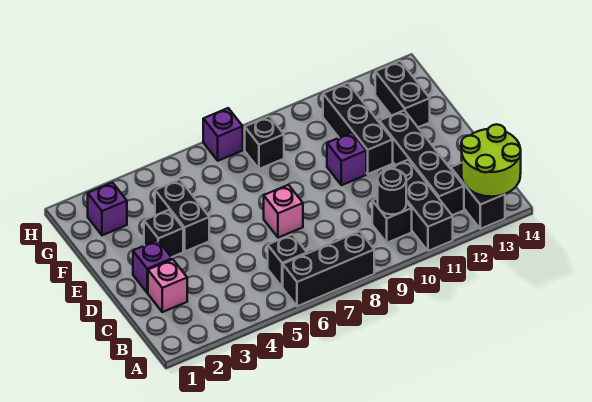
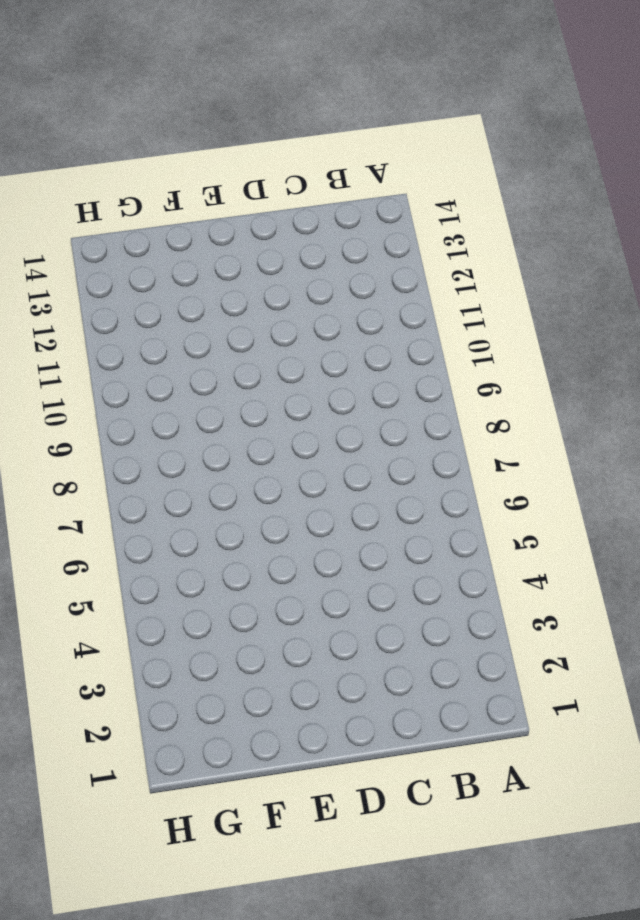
none -> black 1x3 brick [283,231,374,306]
none -> black 1x3 brick [383,160,453,251]
none -> black 1x2 brick [451,163,505,229]

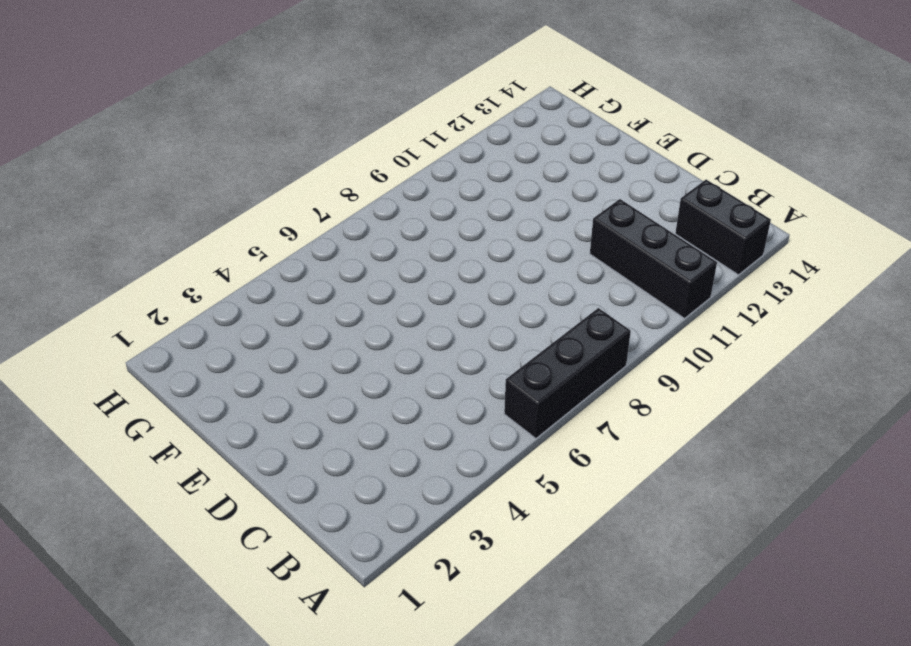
none -> black 1x1 brick [268,234,307,287]
none -> black 1x1 brick [372,198,412,243]
none -> black 1x4 brick [379,110,464,215]

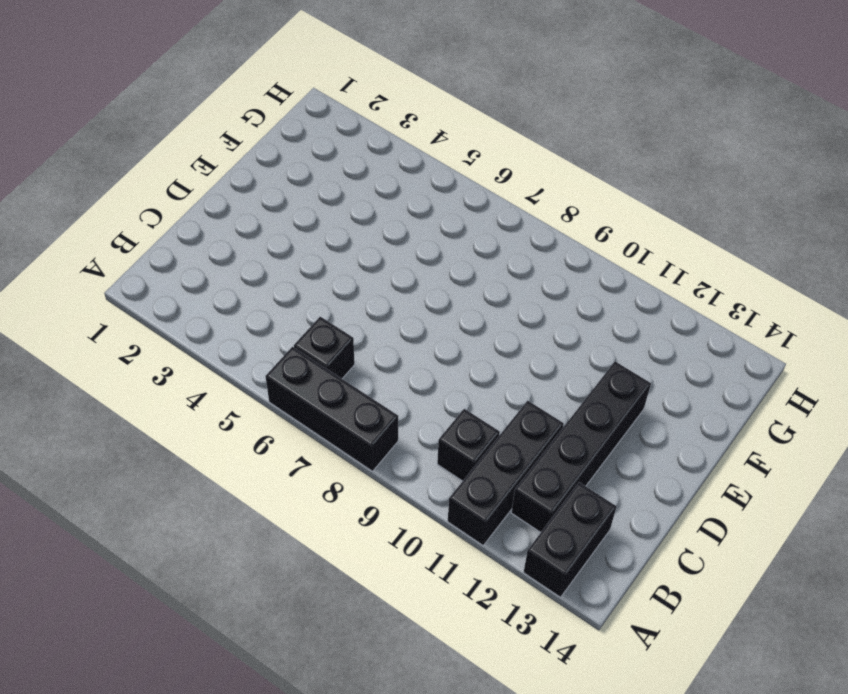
none -> pink 1x1 brick [148,259,187,312]
none -> purple 1x1 brick [133,240,172,293]
none -> pink 1x1 brick [264,185,303,238]

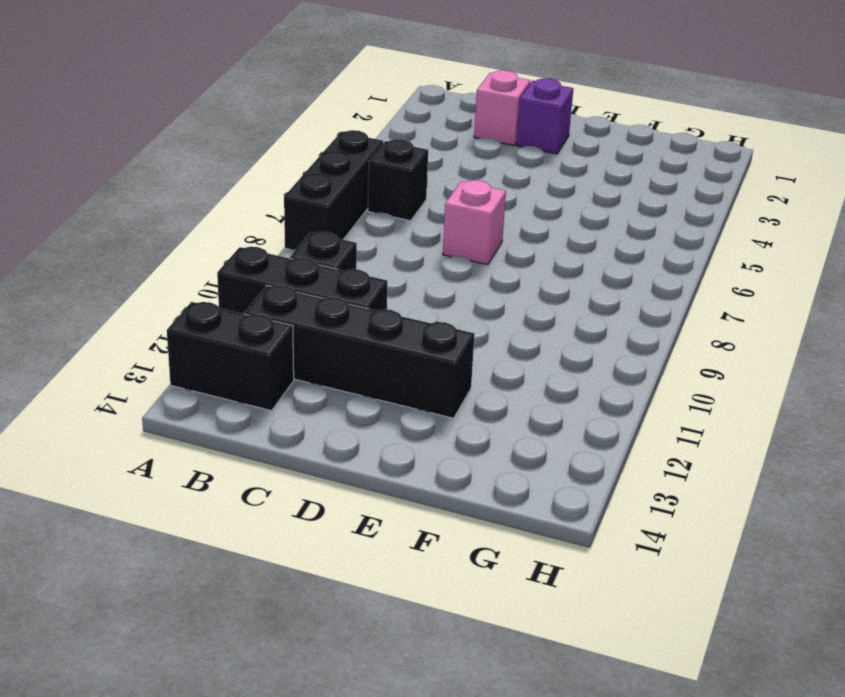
none -> black 1x1 brick [144,210,183,257]
none -> black 1x2 brick [155,180,209,252]
none -> purple 1x1 brick [327,133,366,185]

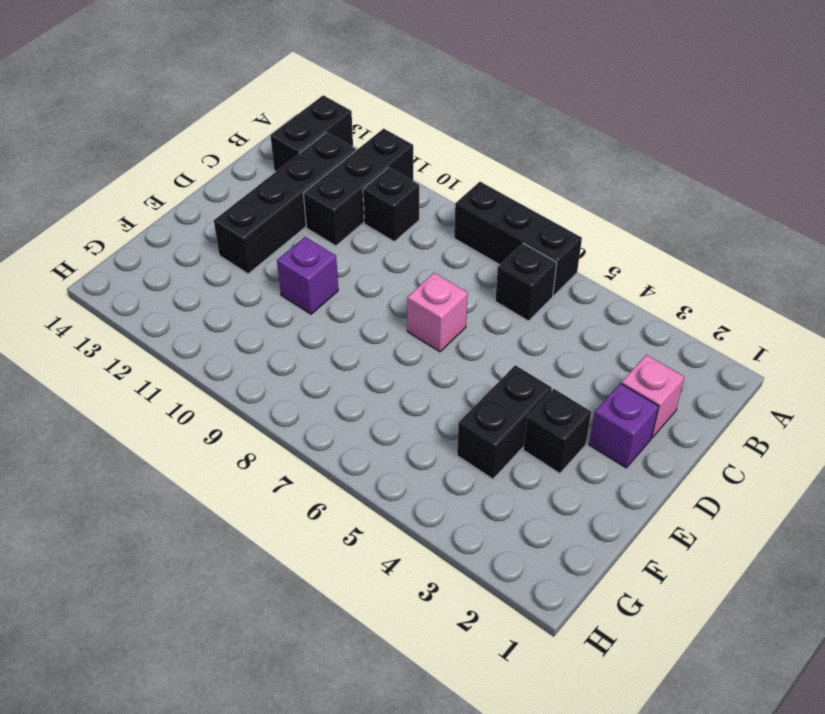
none -> black 1x3 brick [323,83,393,174]
none -> black 1x2 brick [375,61,430,127]
none -> purple 1x1 brick [88,182,127,235]

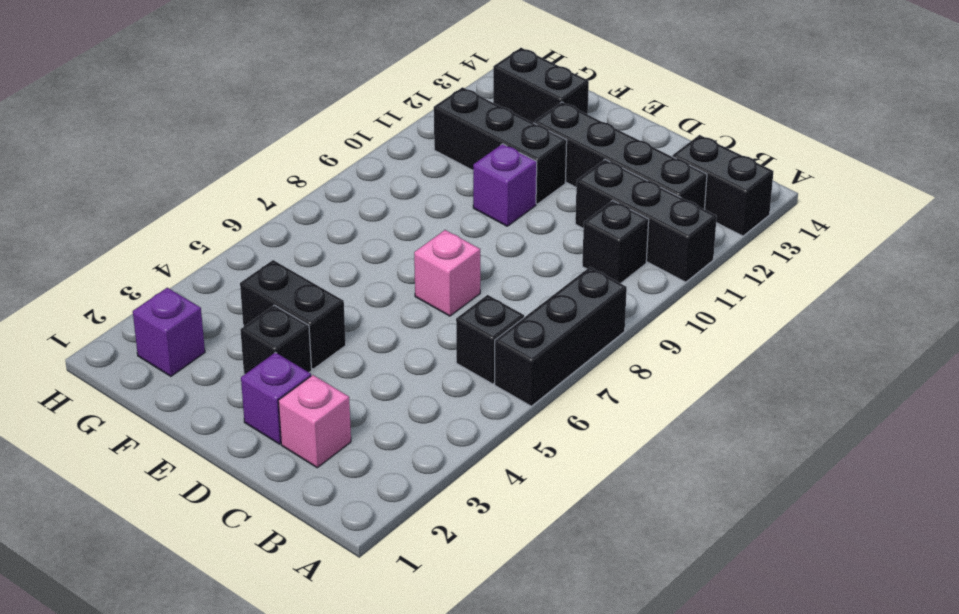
none -> black 1x1 brick [245,116,284,169]
none -> purple 1x1 brick [203,108,243,161]
none -> lime 2x2 round brick [461,124,521,197]

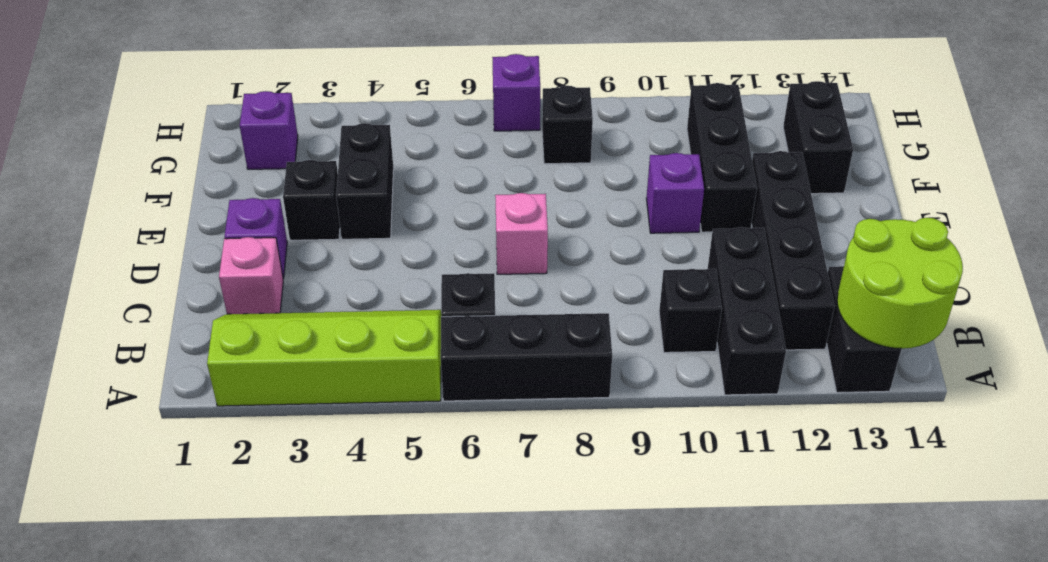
lime 2x4 slope [207,310,441,406] -> none
none -> black 1x1 round brick [378,169,406,215]

